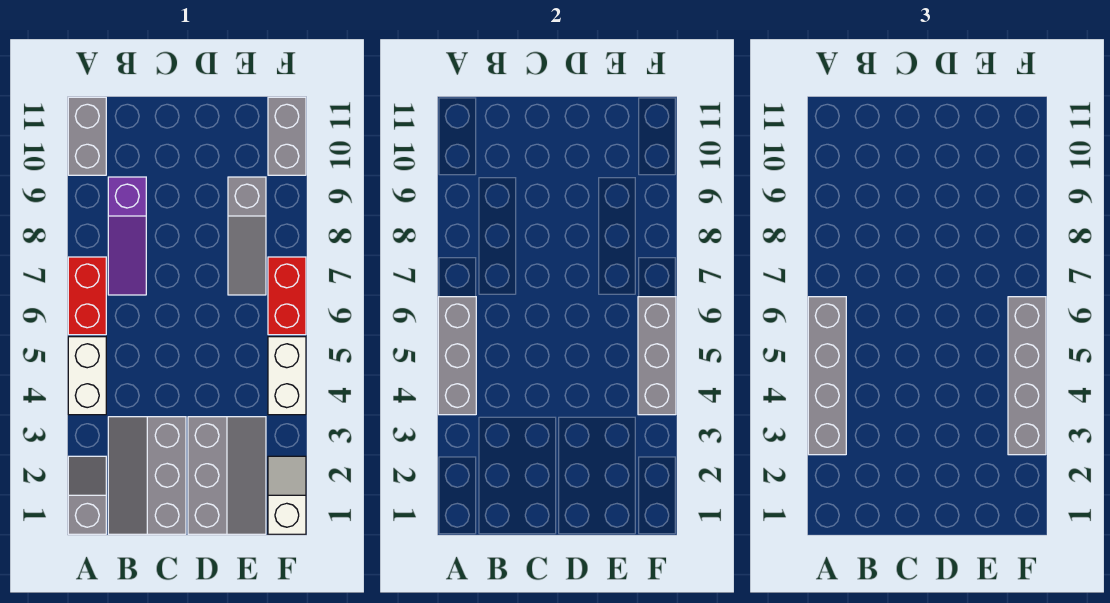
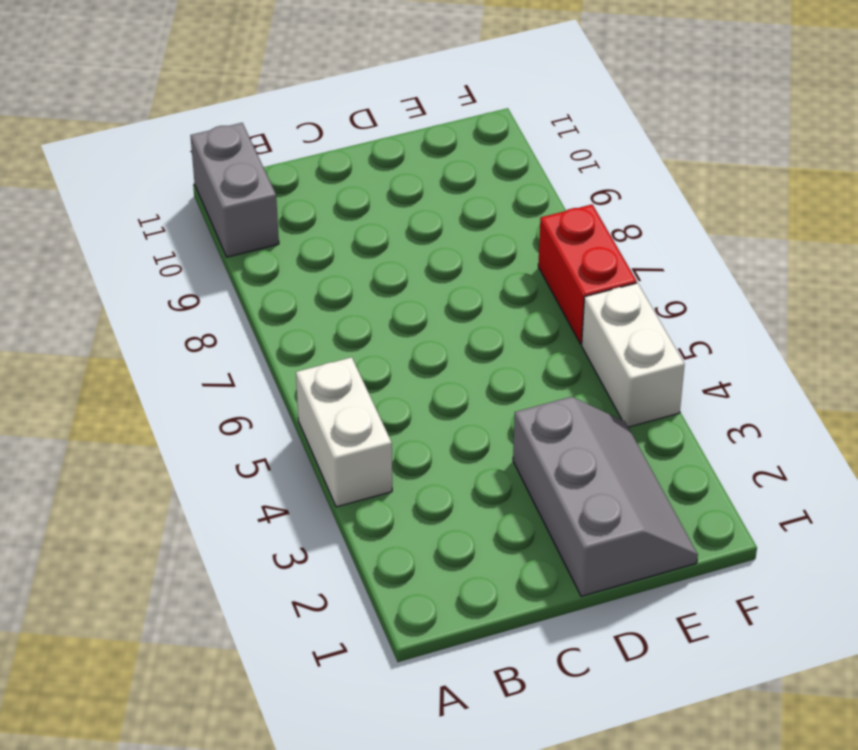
none -> grey 1x2 slope [68,456,106,534]
none -> red 1x2 brick [68,257,106,335]
none -> grey 2x3 slope [108,417,186,534]

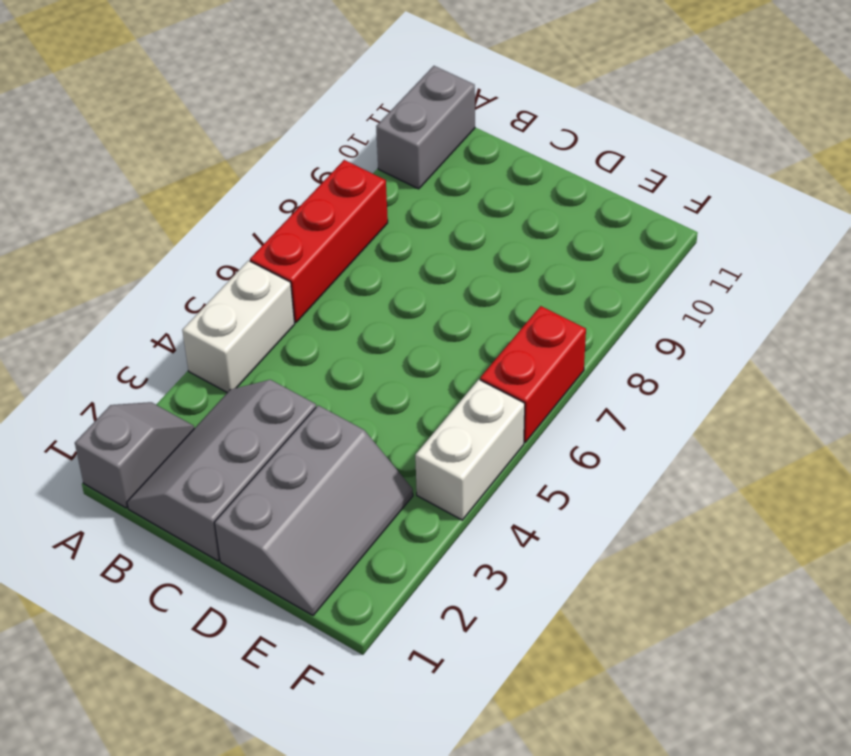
red 1x3 brick [250,160,388,322] -> red 1x2 brick [68,257,106,335]
none -> purple 1x3 slope [108,177,146,295]
none -> grey 1x3 slope [228,177,266,295]
none -> white 1x2 slope [268,456,306,534]

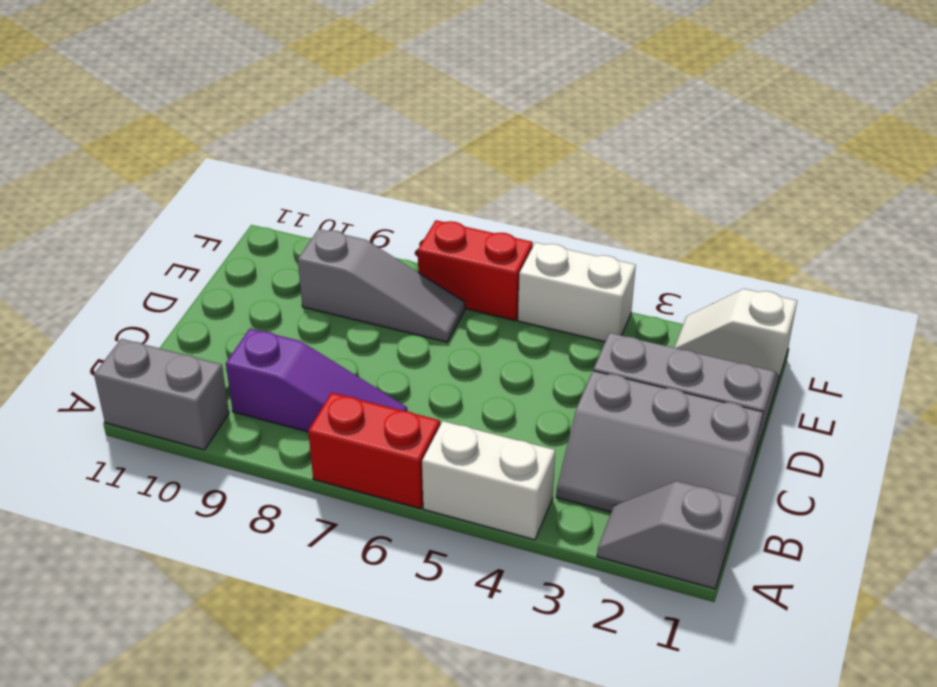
none -> grey 1x2 brick [268,97,306,175]
none -> grey 1x3 brick [438,297,476,415]
none -> grey 1x3 brick [638,297,676,415]

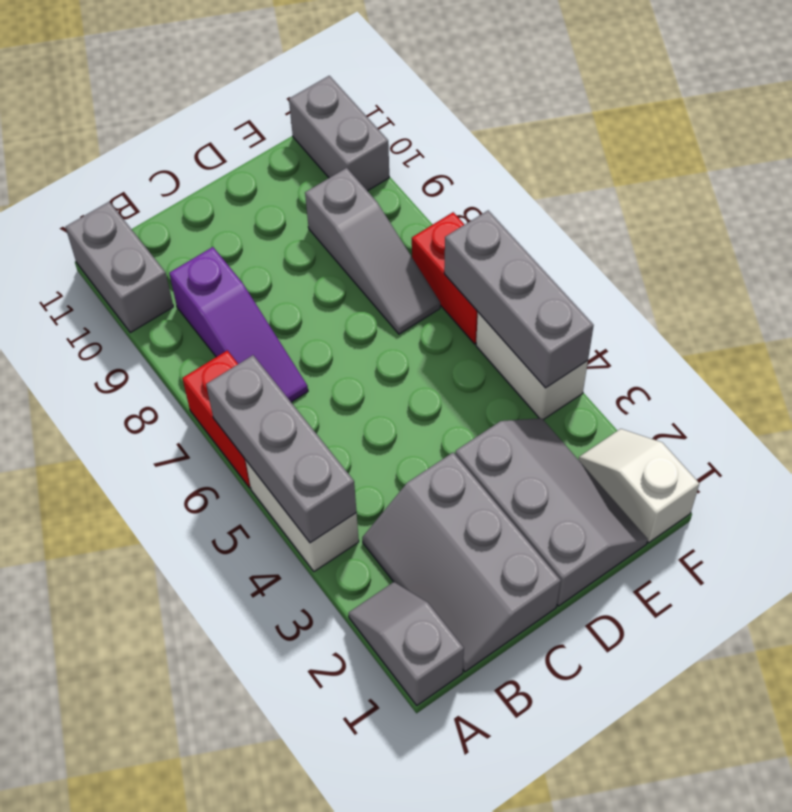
none -> grey 1x4 brick [808,297,846,455]
none -> grey 1x4 brick [1008,297,1046,455]

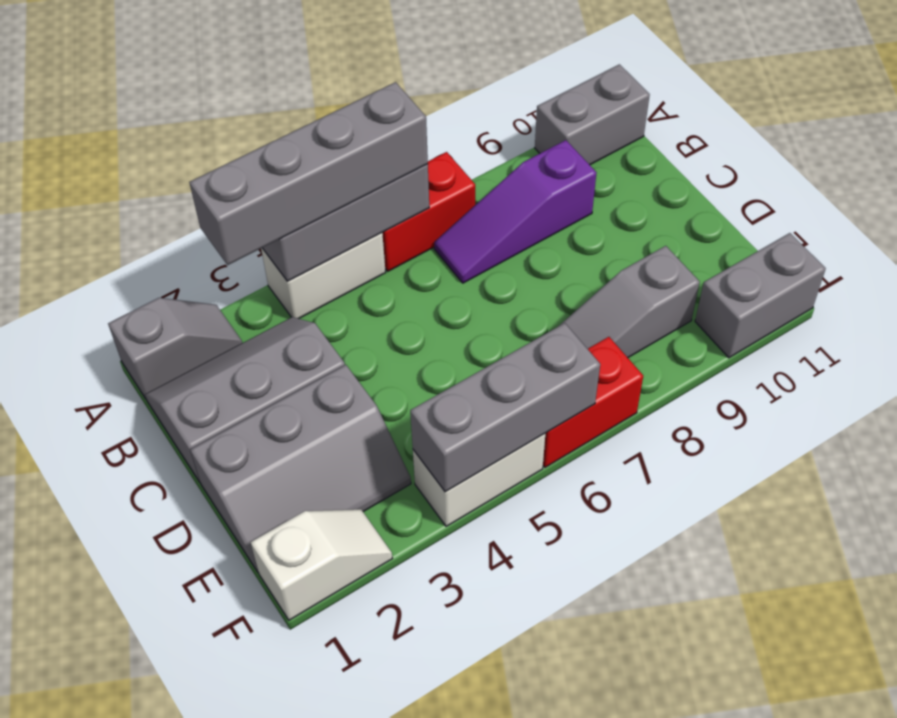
none -> grey 1x4 brick [1008,297,1046,455]

